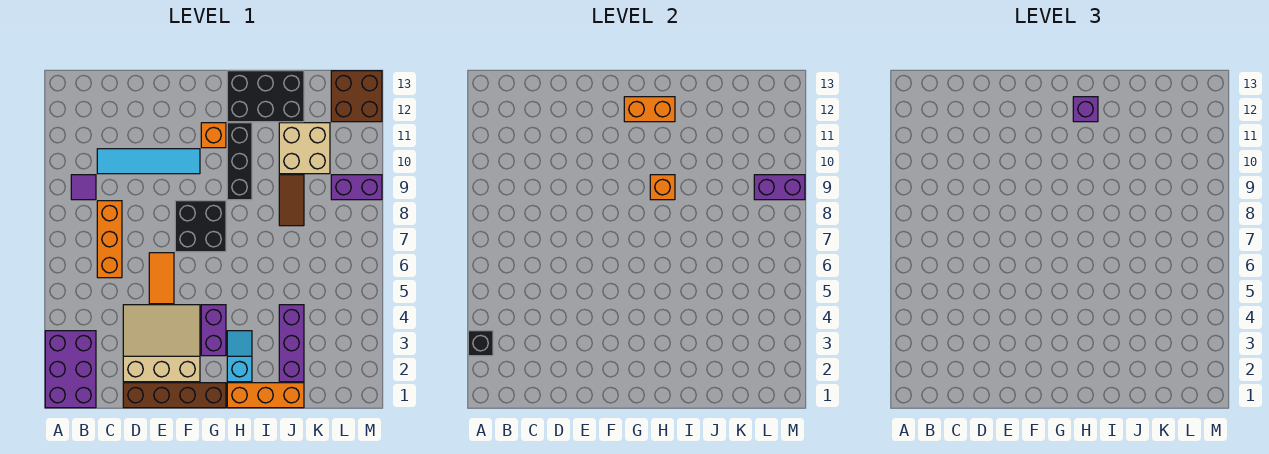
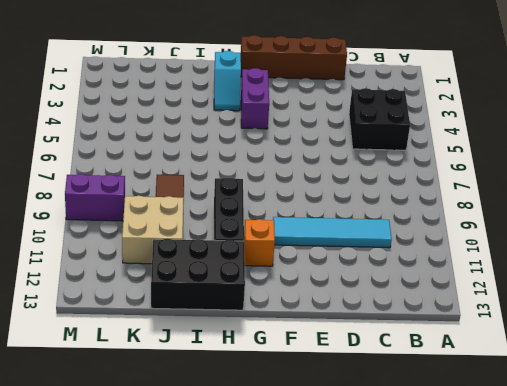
black 2x2 brick [349,88,410,150] -> black 2x2 brick moved to [175,201,226,252]
none -> purple 2x3 brick [45,331,96,408]
none -> purple 1x1 tile [71,175,96,200]
none -> orange 1x3 brick [97,201,122,278]

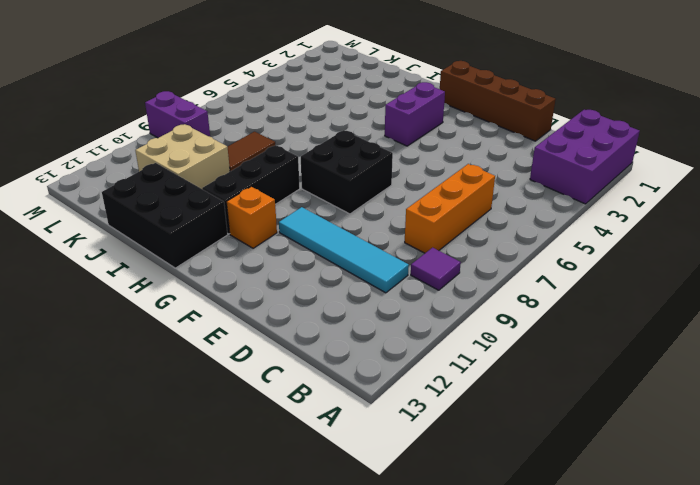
none -> tan 3x3 slope [123,305,200,382]
none -> orange 1x2 tile [149,253,174,304]
none -> orange 1x3 brick [227,383,304,408]

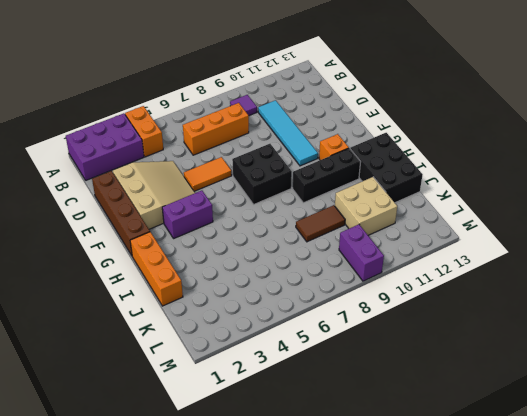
orange 1x2 brick [125,106,163,157] -> orange 1x2 brick moved to [624,97,675,122]
none -> cyan 1x2 slope [227,331,252,382]
none -> purple 1x3 brick [279,305,304,382]
none -> brown 2x2 brick [331,71,382,122]

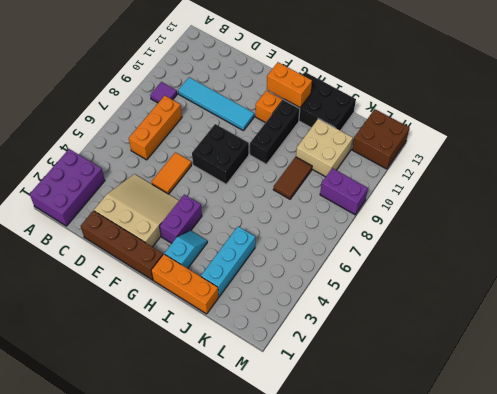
cyan 1x3 brick [201,226,255,297] -> purple 1x3 brick [279,305,304,382]
none -> black 1x1 brick [468,331,493,356]
none -> orange 1x1 brick [650,175,675,200]
none -> purple 1x2 brick [754,175,805,200]

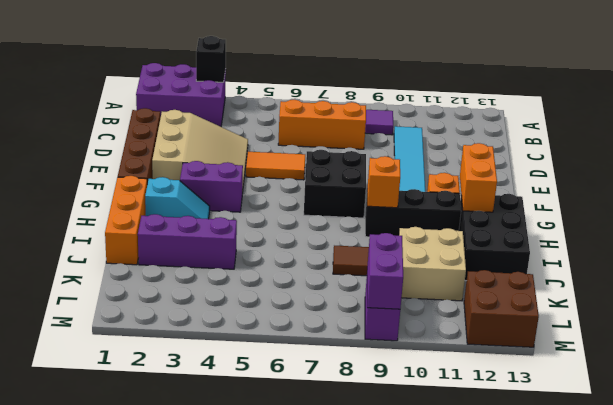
none -> purple 1x1 brick [1073,97,1098,122]

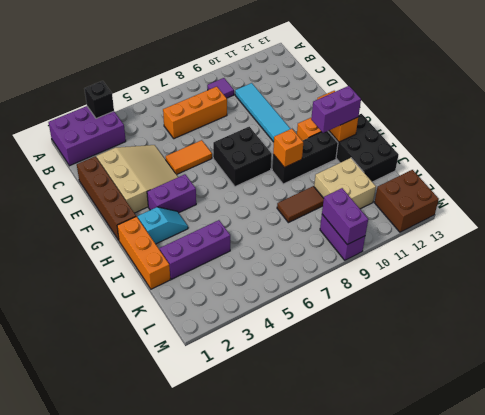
purple 1x2 brick [311,86,361,133] -> purple 1x1 brick [1073,97,1098,122]

